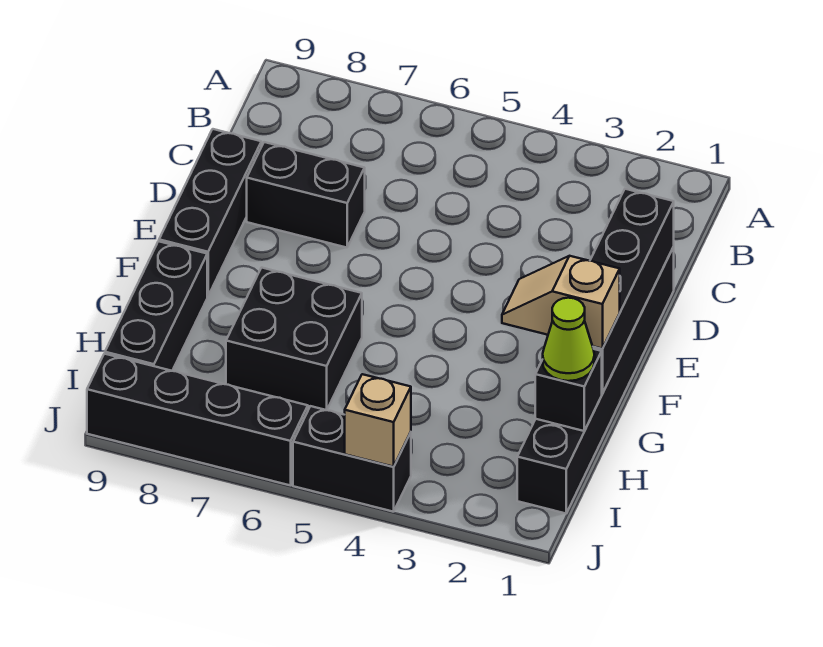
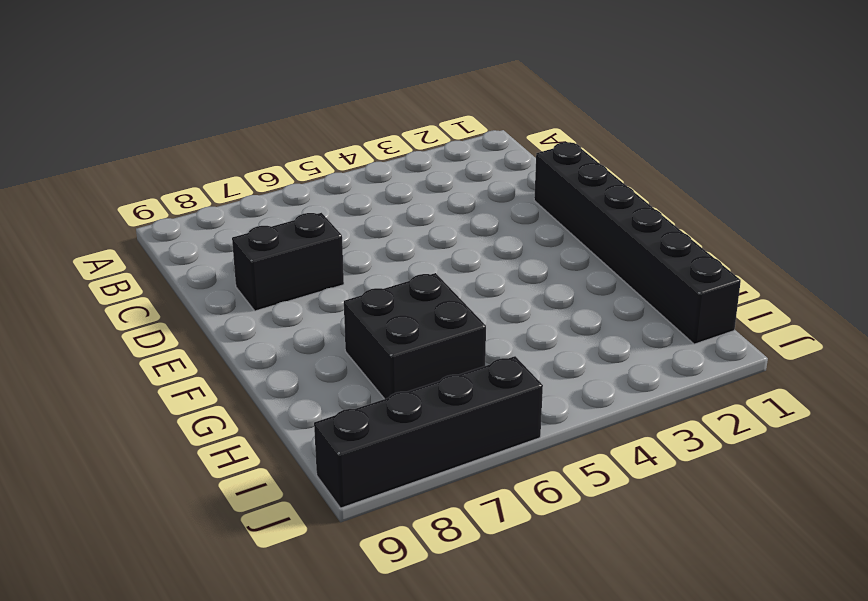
none -> black 1x3 brick [159,129,261,296]
none -> black 1x3 brick [105,241,207,371]
none -> black 1x2 brick [293,406,411,512]

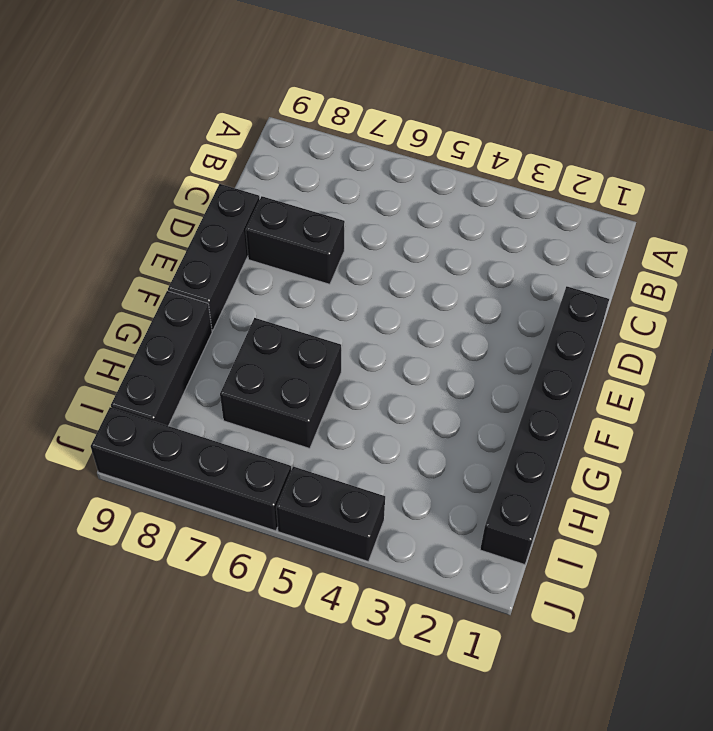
none -> black 1x4 brick [590,189,674,394]
none -> black 1x1 brick [535,349,602,431]
none -> tan 1x1 brick [345,374,411,467]

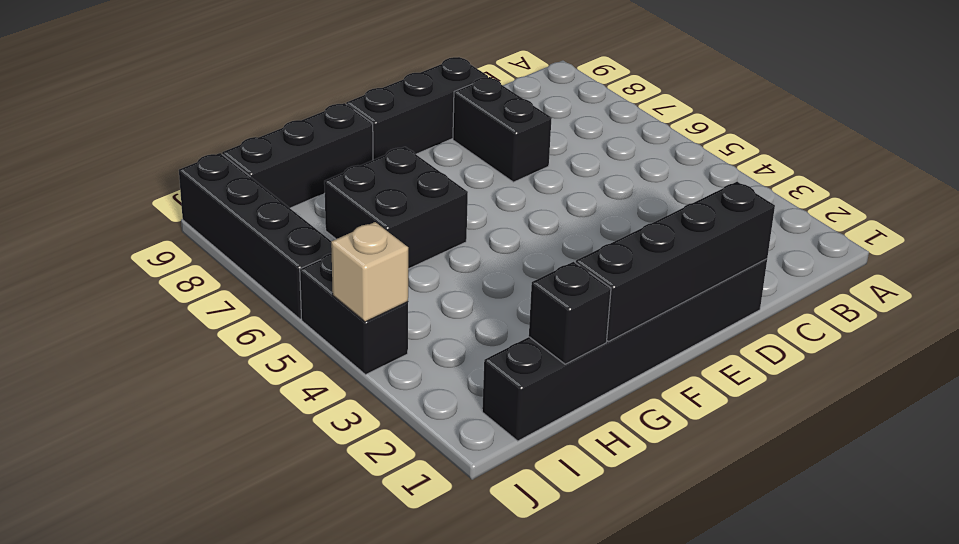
none -> tan 1x2 slope [502,256,620,349]
none -> lime 1x1 cone [543,298,595,381]

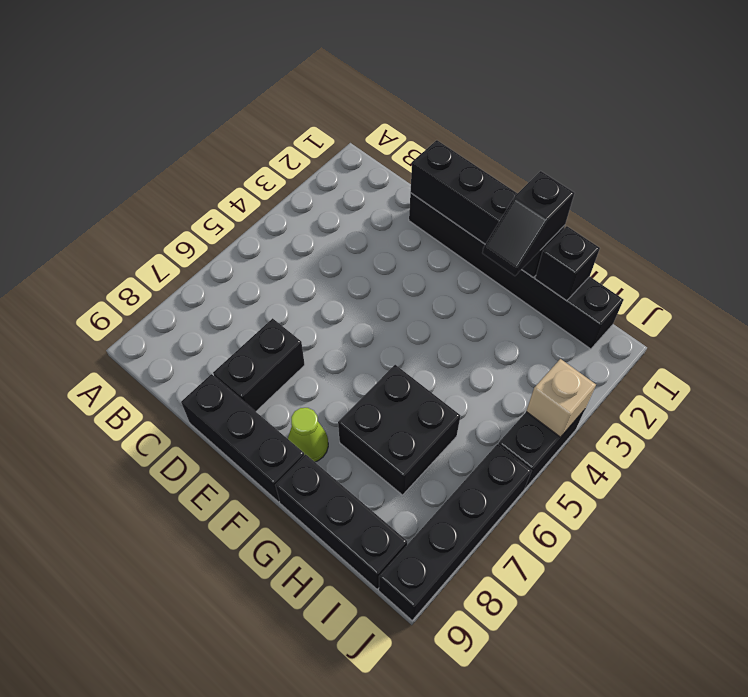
lime 1x1 cone [288,408,328,462] -> lime 1x1 cone moved to [543,298,595,381]
black 1x2 slope [482,171,575,276] -> tan 1x2 slope [502,256,620,349]

